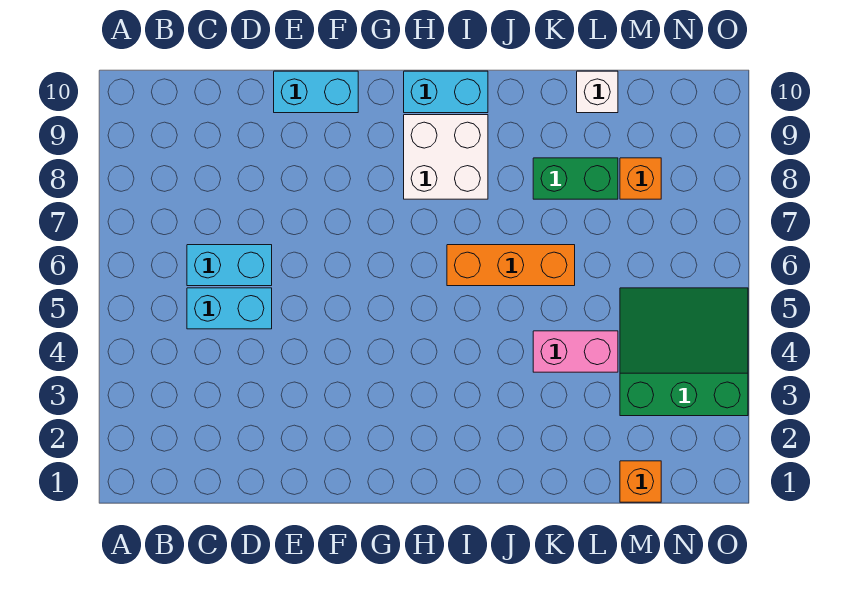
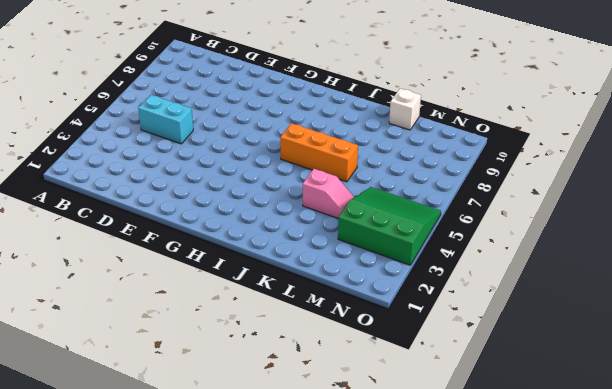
pink 1x2 slope [303,169,354,219] -> pink 1x2 brick [533,331,618,372]
none -> cyan 1x2 brick [187,245,272,286]
none -> cyan 1x2 brick [274,71,358,113]
none -> white 2x2 brick [404,115,488,199]

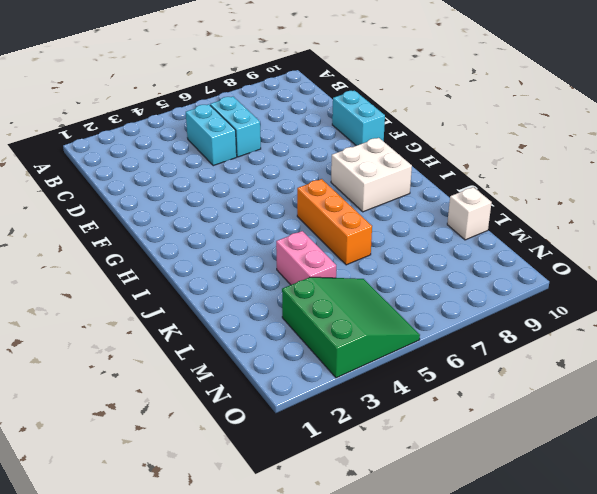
none -> cyan 1x2 brick [404,71,488,113]
none -> green 1x2 brick [533,158,618,199]
none -> orange 1x1 brick [620,461,661,502]

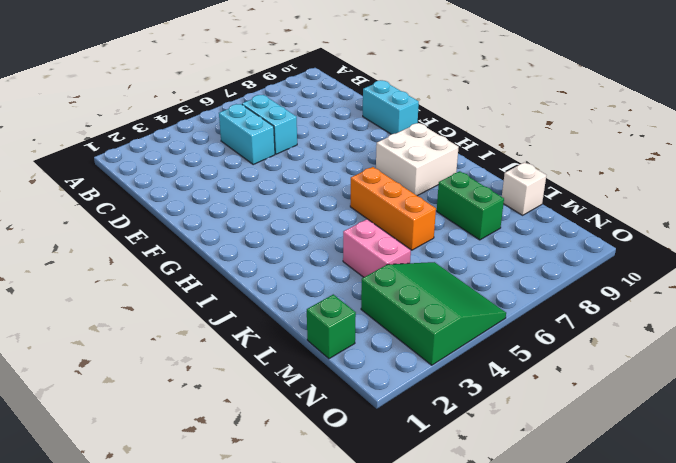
green 1x1 brick [307,294,356,359] -> orange 1x1 brick [620,461,661,502]
none -> cyan 1x2 brick [404,71,488,113]
none -> orange 1x1 brick [620,158,661,199]

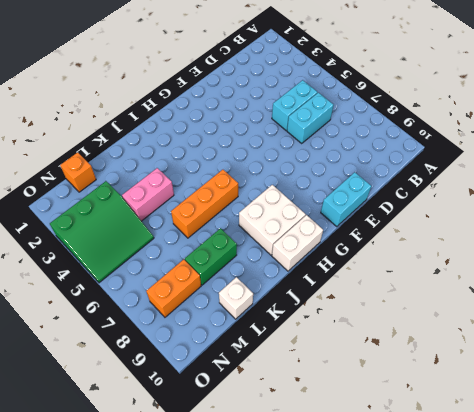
white 1x2 brick [272,215,323,271] -> cyan 1x2 brick [404,71,488,113]
orange 1x2 brick [146,259,201,317] -> orange 1x1 brick [620,158,661,199]

